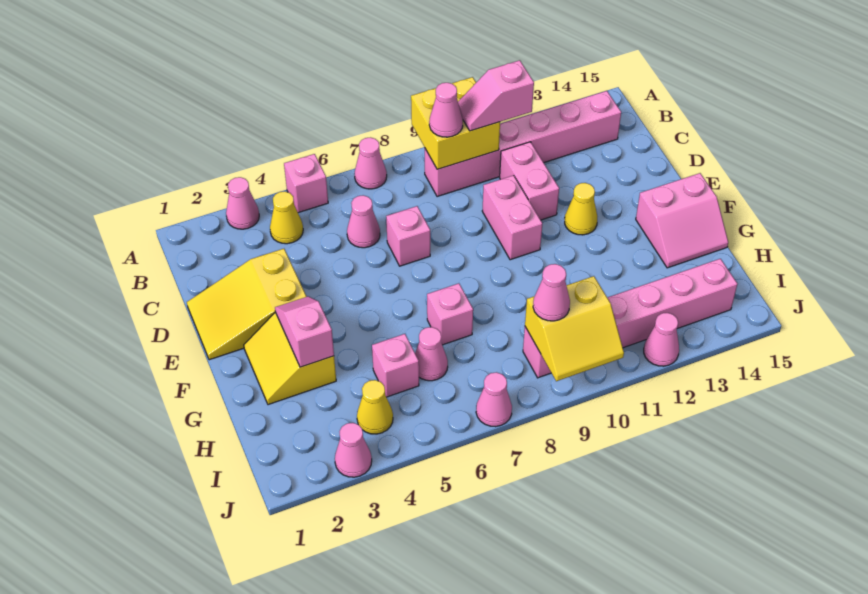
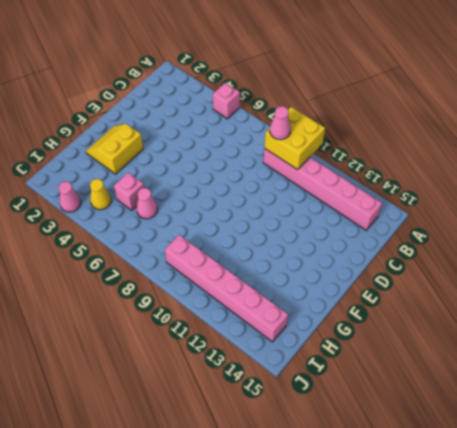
none -> pink 1x1 cone [226,177,259,229]
none -> pink 1x1 cone [355,138,387,189]
none -> yellow 1x1 cone [270,191,303,244]

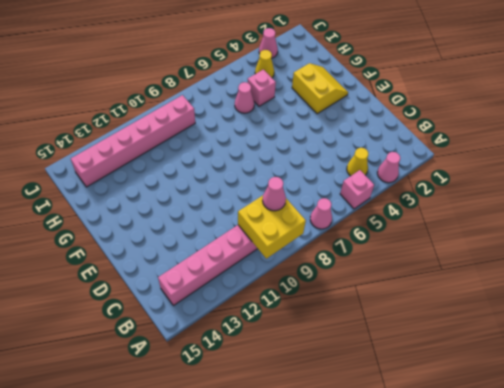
none -> pink 1x1 cone [347,195,380,248]
none -> pink 1x2 brick [500,142,559,220]
none -> yellow 2x3 slope [187,249,307,360]

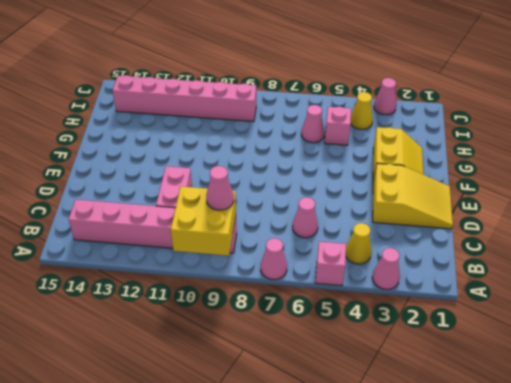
none -> pink 1x1 brick [386,206,430,266]
none -> pink 1x2 brick [482,175,542,260]
none -> yellow 1x1 cone [565,183,597,235]

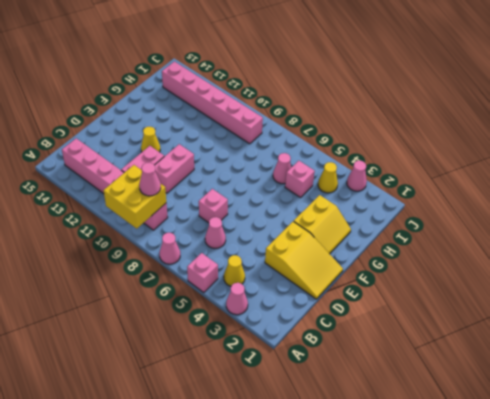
none -> pink 2x2 slope [636,173,728,268]
none -> pink 1x1 brick [427,283,473,345]
none -> pink 1x1 cone [476,372,512,427]

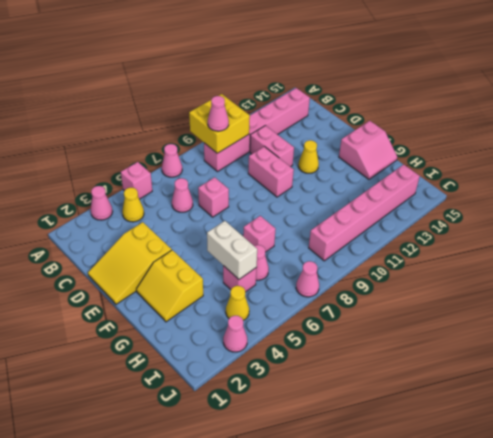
white 1x2 brick [207,221,257,279] -> none
none -> pink 1x1 cone [644,313,679,366]
none -> pink 1x2 slope [275,296,334,367]
none -> yellow 2x2 slope [525,276,624,381]

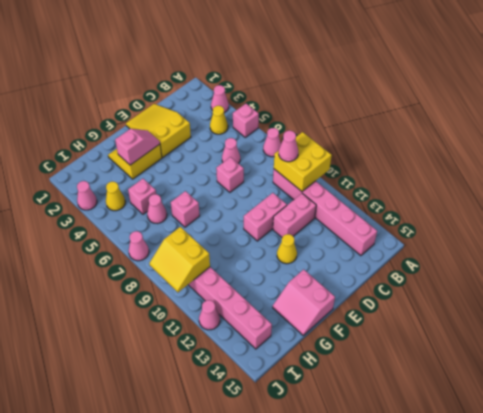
none -> pink 1x2 slope [458,60,534,131]
none -> pink 1x1 cone [533,264,570,321]

